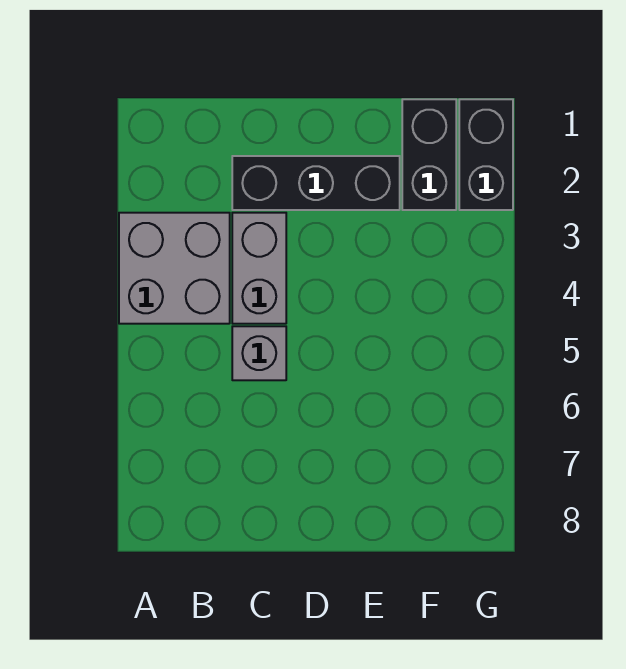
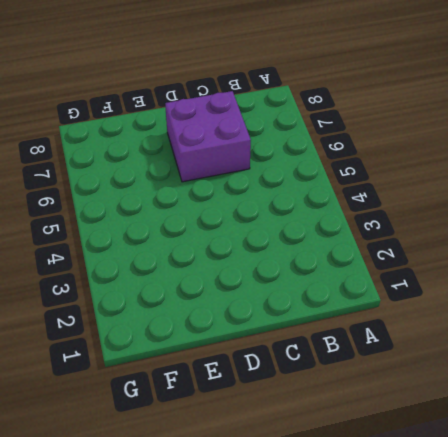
purple 2x2 brick [165,91,251,182] -> none
none -> grey 2x2 brick [119,213,230,324]
none -> black 1x3 brick [232,156,400,210]

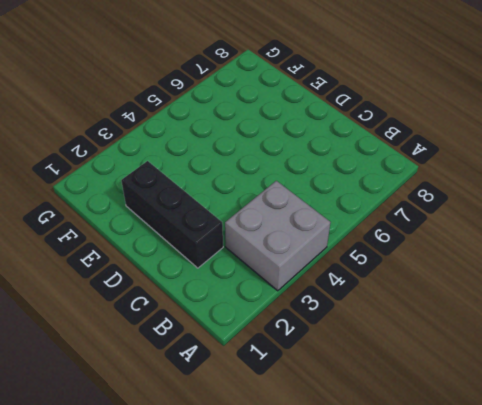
none -> grey 1x2 brick [232,213,286,324]
none -> grey 1x1 brick [232,326,286,380]

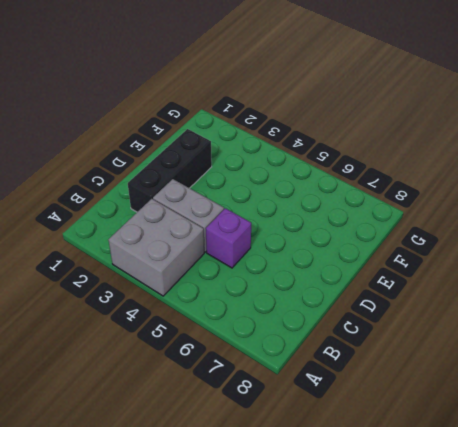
purple 1x1 brick [206,208,251,268] -> grey 1x1 brick [232,326,286,380]
none -> black 1x2 brick [402,99,456,210]
none -> black 1x2 brick [459,99,513,210]

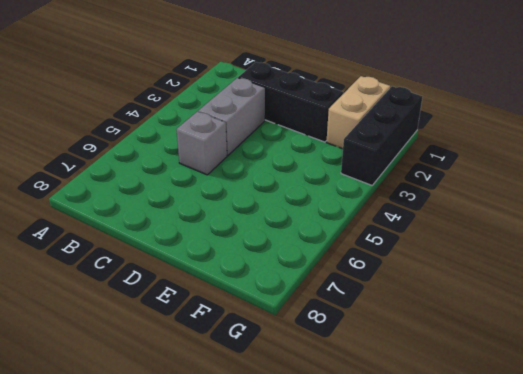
tan 1x2 brick [326,76,390,149] -> black 1x2 brick [402,99,456,210]
black 1x3 brick [341,86,422,185] -> black 1x2 brick [459,99,513,210]
none -> grey 2x2 brick [119,213,230,324]

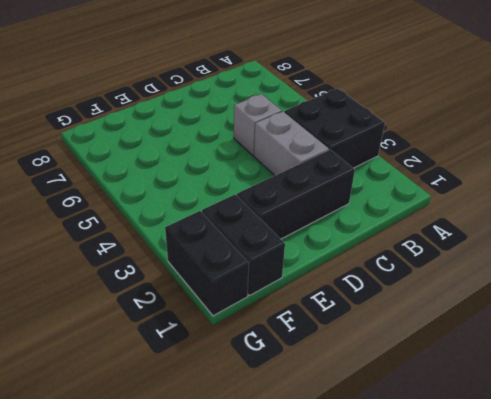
black 2x2 brick [284,88,385,168] -> grey 2x2 brick [119,213,230,324]

